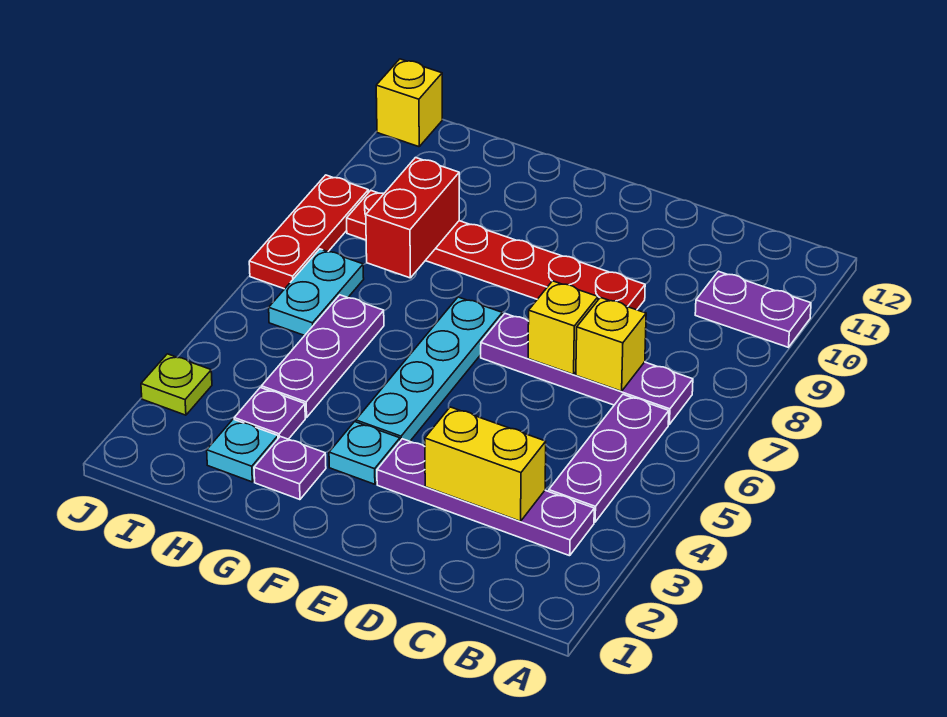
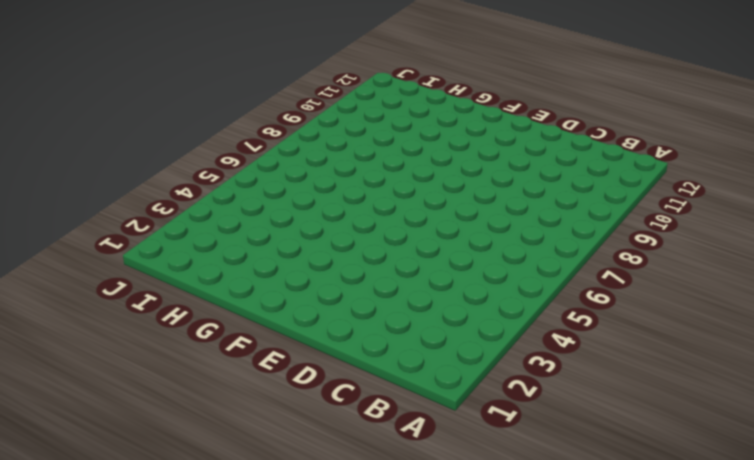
none -> purple 1x2 plate [695,271,811,347]
none -> purple 1x4 plate [377,439,594,556]
none -> purple 1x3 plate [549,395,669,522]

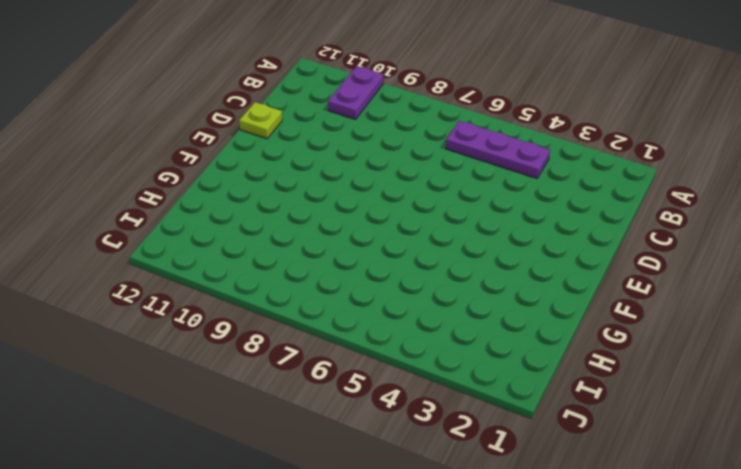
lime 1x1 plate [239,102,282,139] -> lime 1x1 plate moved to [141,354,212,415]
none -> purple 1x4 plate [377,439,594,556]
none -> purple 1x4 plate [481,314,693,424]
none -> red 1x6 plate [347,191,645,310]

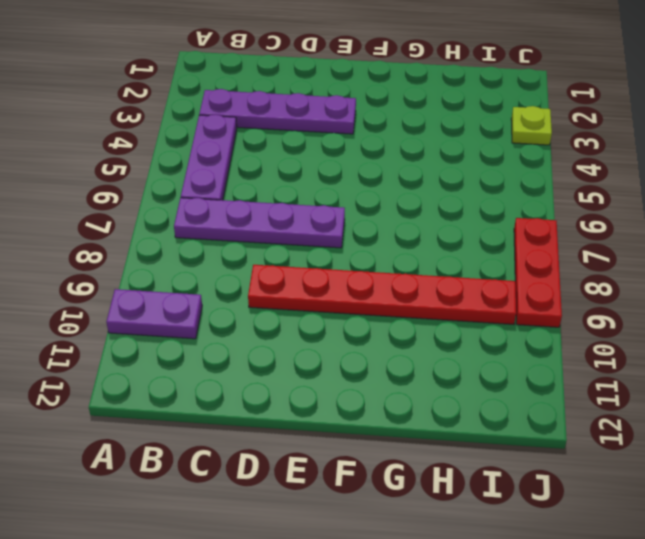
none -> cyan 1x1 plate [329,422,400,484]
none -> cyan 1x4 plate [356,297,502,441]
none -> purple 1x1 plate [254,436,326,500]

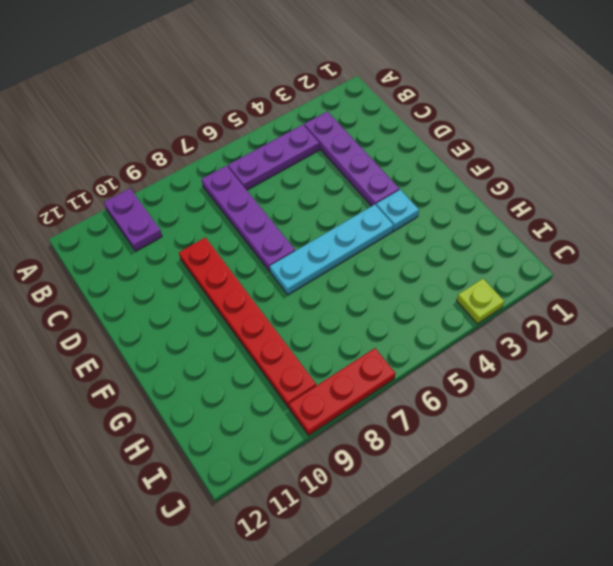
none -> purple 1x1 plate [254,436,326,500]
none -> cyan 1x1 plate [207,419,278,482]
none -> purple 1x1 plate [234,387,305,439]

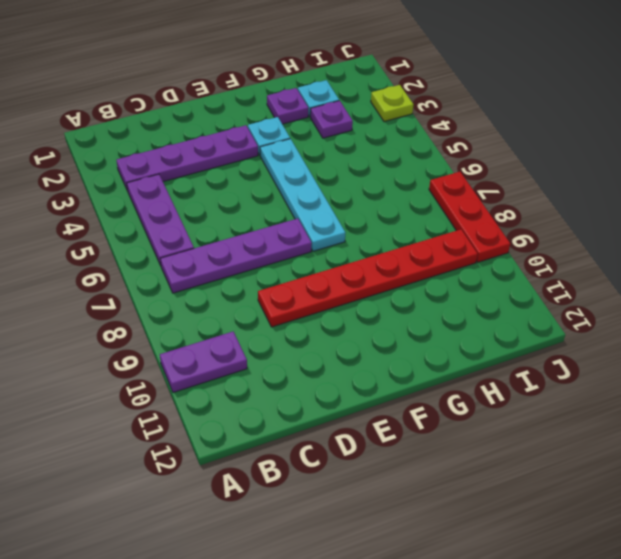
none -> purple 1x3 plate [262,295,384,418]
none -> cyan 1x2 plate [269,249,364,336]
none -> yellow 1x1 brick [376,59,442,147]

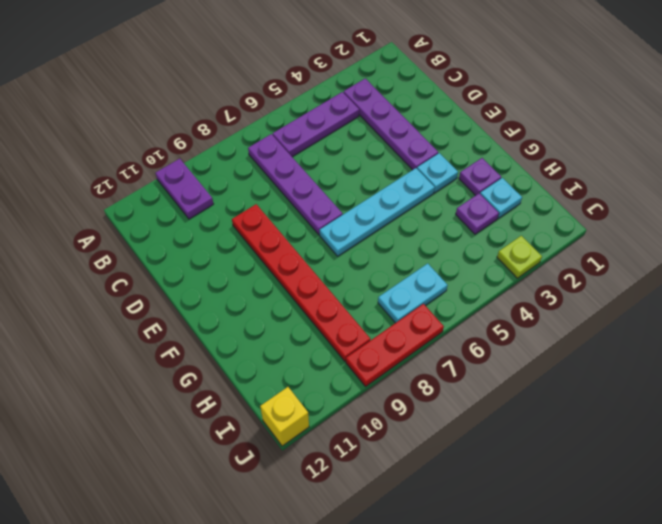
none -> purple 1x3 plate [262,295,384,418]
none -> yellow 1x2 brick [425,407,546,521]
none -> yellow 1x1 brick [576,298,646,391]

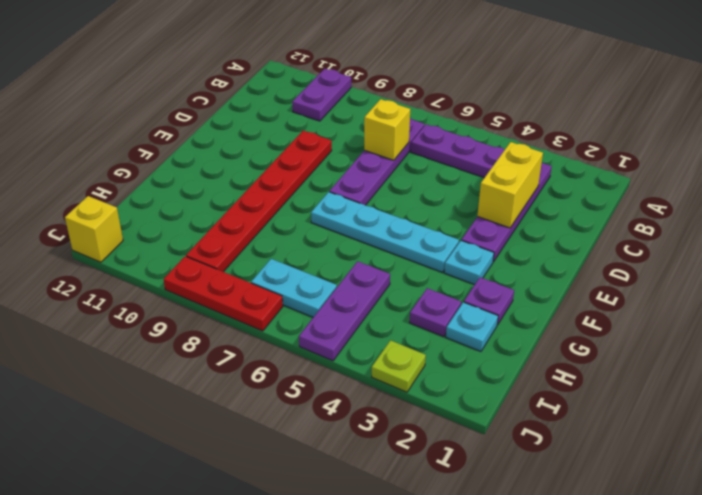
purple 1x3 plate [299,261,390,361] -> purple 1x3 plate turned to [262,295,384,418]
none -> yellow 1x1 brick [528,281,598,374]
none -> red 1x2 brick [366,158,459,278]

